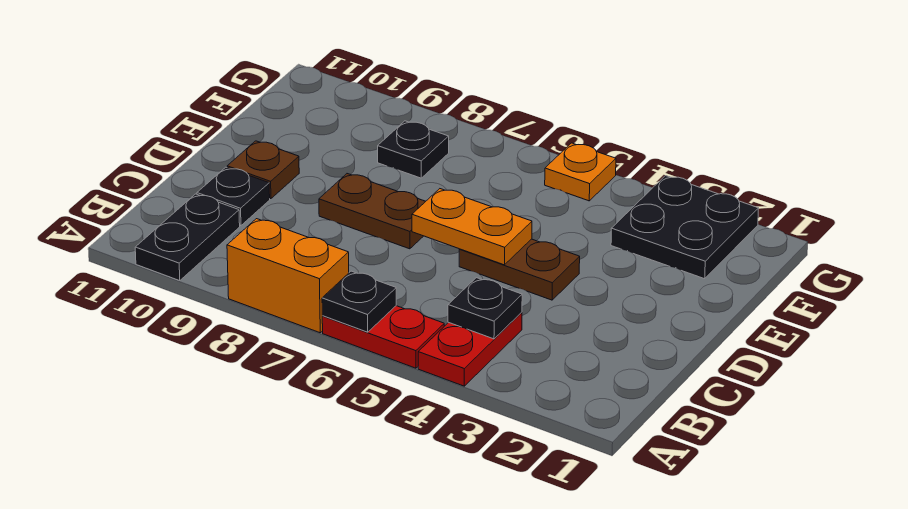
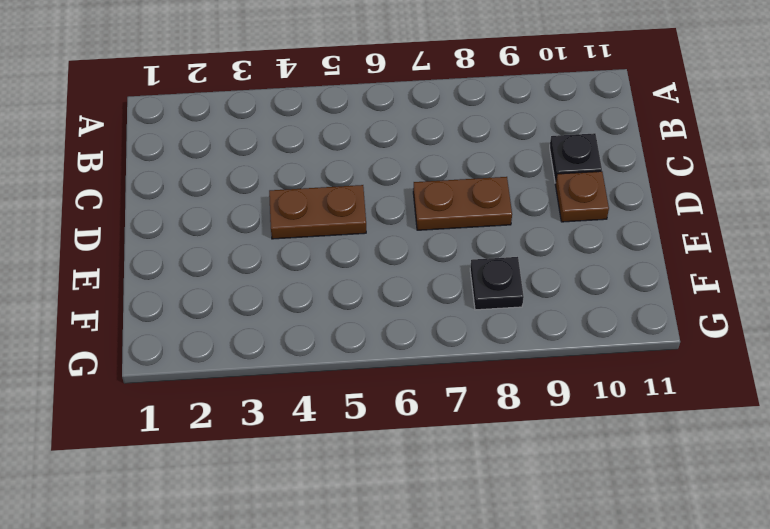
none -> red 1x2 plate [418,312,522,386]
none -> red 1x2 plate [322,306,444,368]
none -> orange 1x2 brick [227,219,349,333]

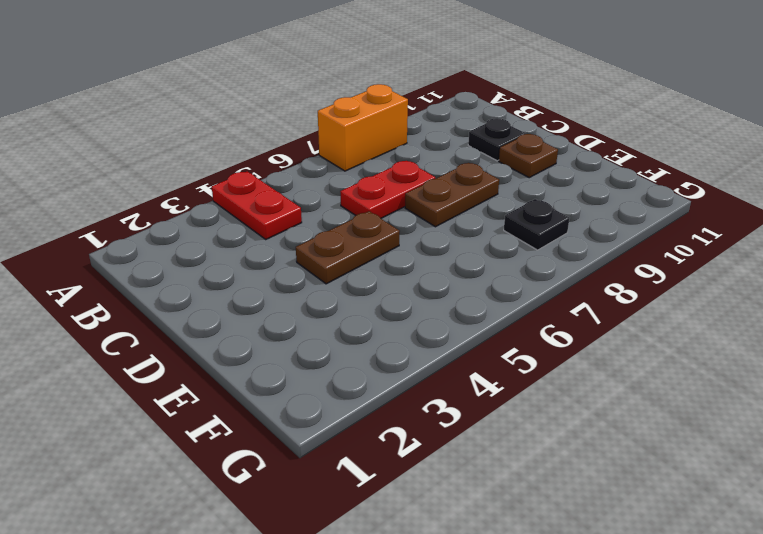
red 1x2 plate [340,161,435,218] -> red 1x2 plate moved to [322,306,444,368]
none -> black 1x2 plate [135,194,240,281]
none -> black 2x2 plate [611,176,759,279]
none -> orange 1x1 plate [545,143,616,201]

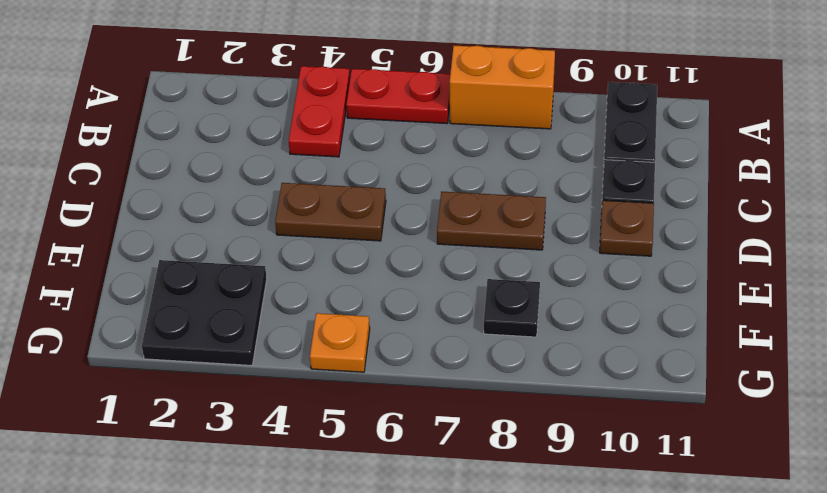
none -> black 1x1 plate [322,271,396,332]
none -> black 1x1 plate [448,278,522,339]
none -> orange 1x2 plate [412,189,532,265]

